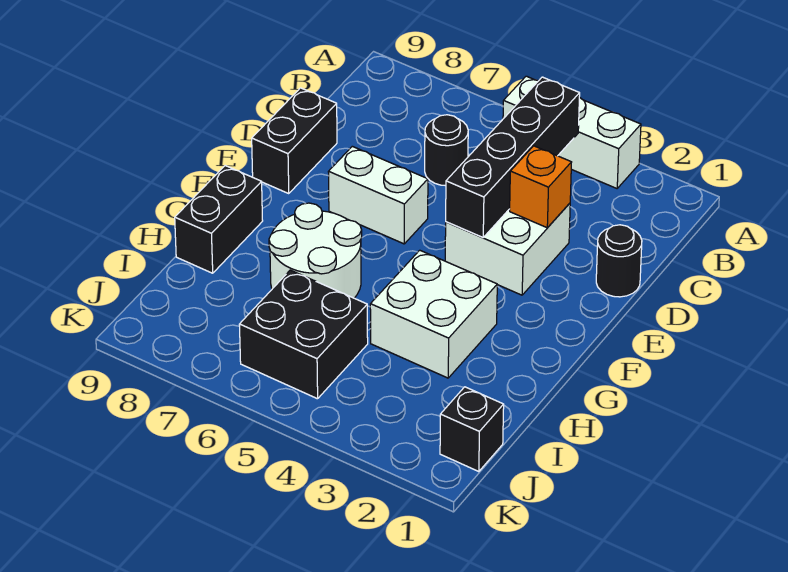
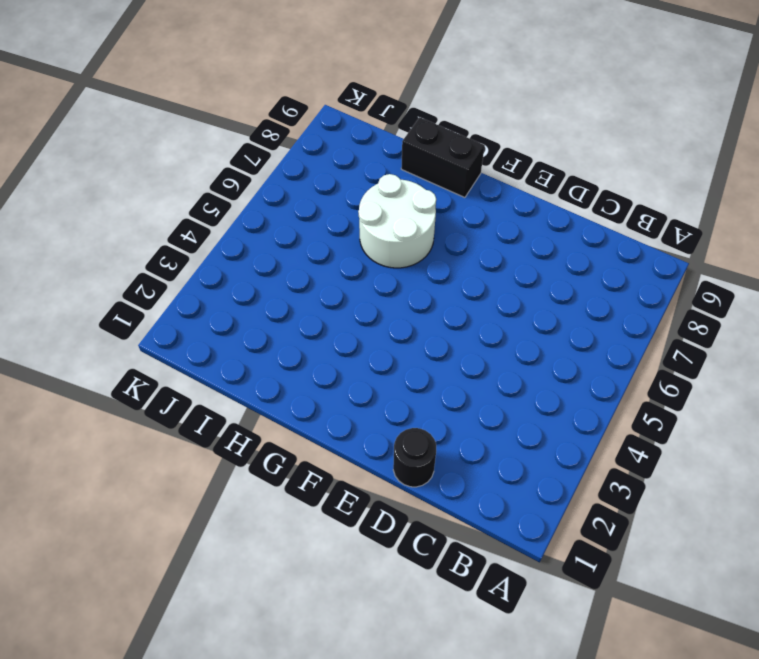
none -> white 1x3 brick [503,76,641,188]
none -> black 1x1 round brick [425,115,468,186]
none -> white 2x2 brick [445,203,570,295]

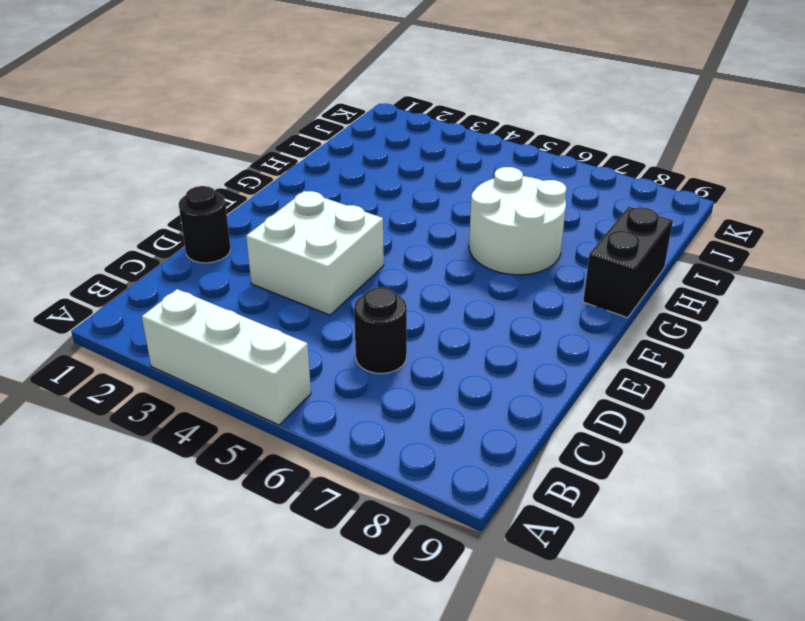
none -> black 1x2 brick [252,88,337,193]
none -> white 1x2 brick [328,146,428,244]
none -> white 2x2 brick [370,250,497,378]

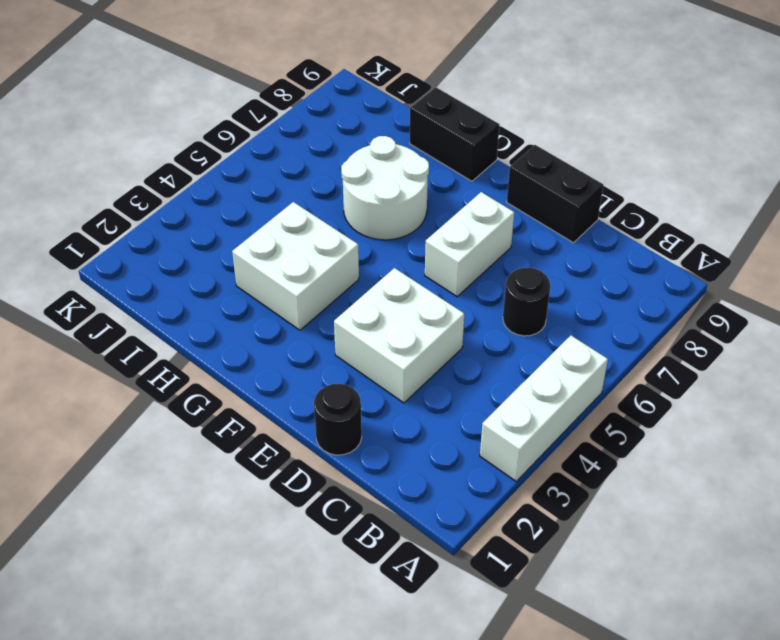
none -> black 2x2 brick [239,270,368,399]
none -> black 1x1 brick [440,387,504,472]
none -> black 1x4 brick [446,77,580,238]

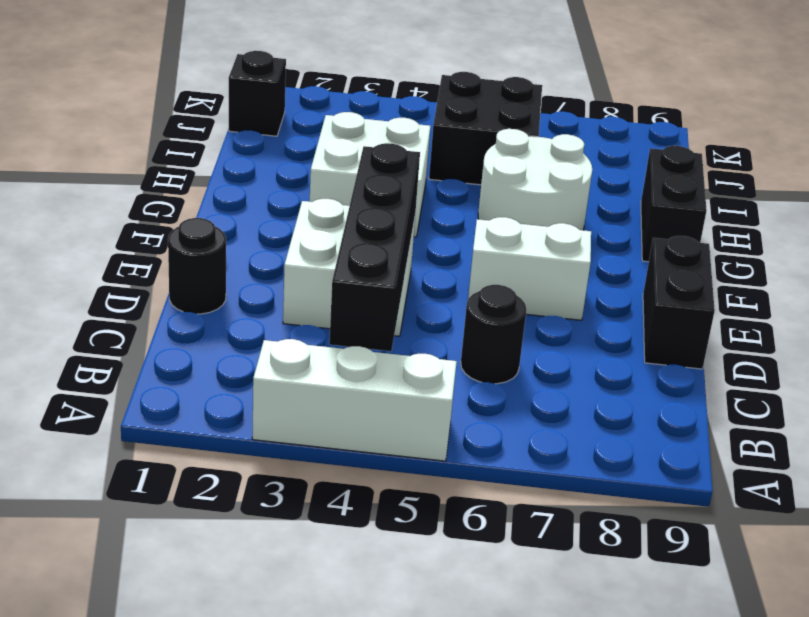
none -> orange 1x1 brick [510,146,572,228]

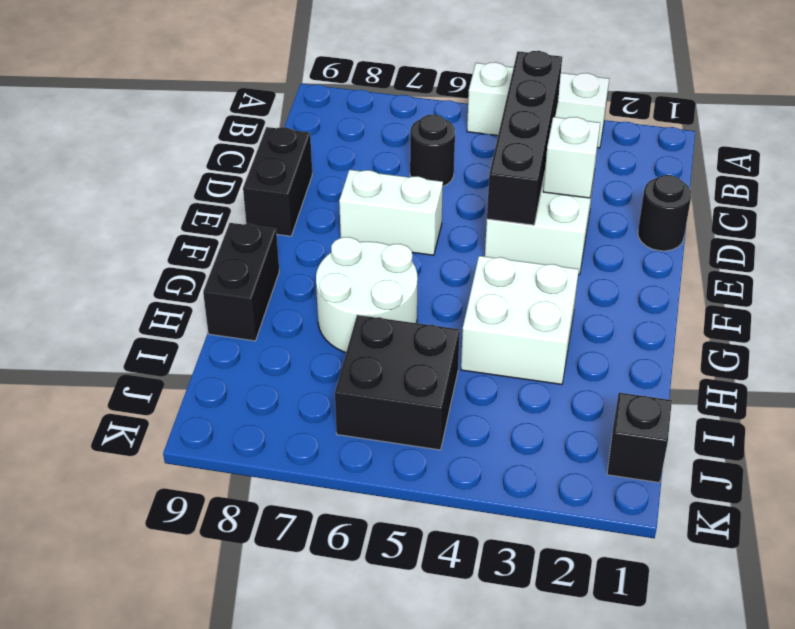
white 1x1 brick [543,117,600,198] -> orange 1x1 brick [510,146,572,228]

